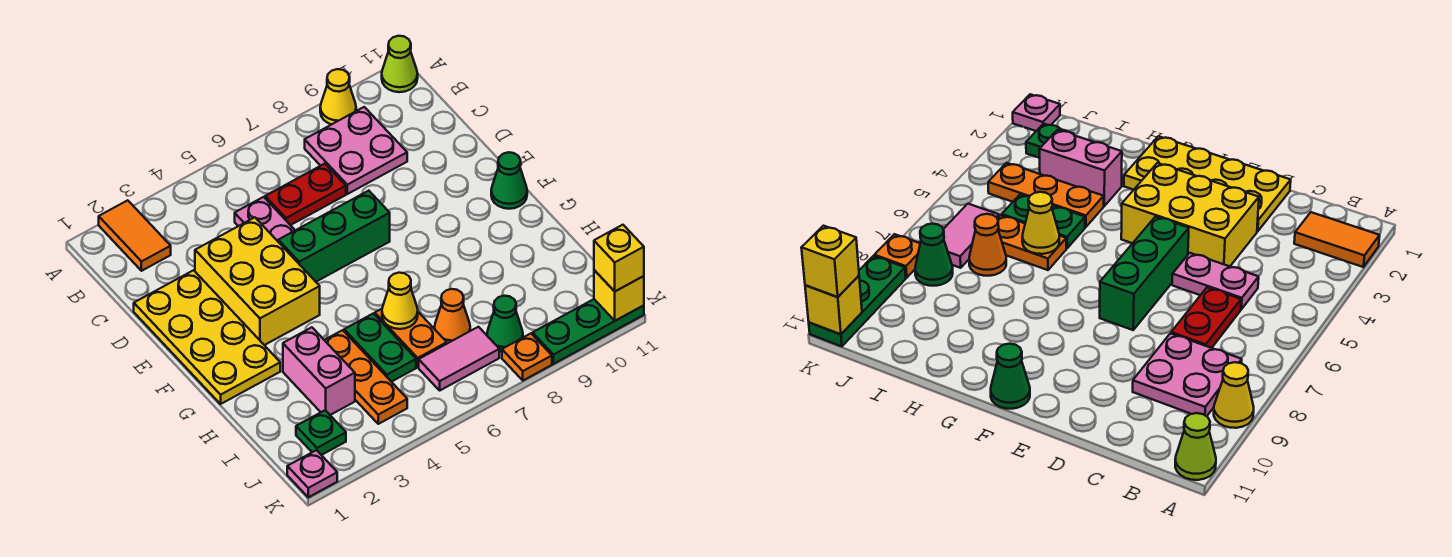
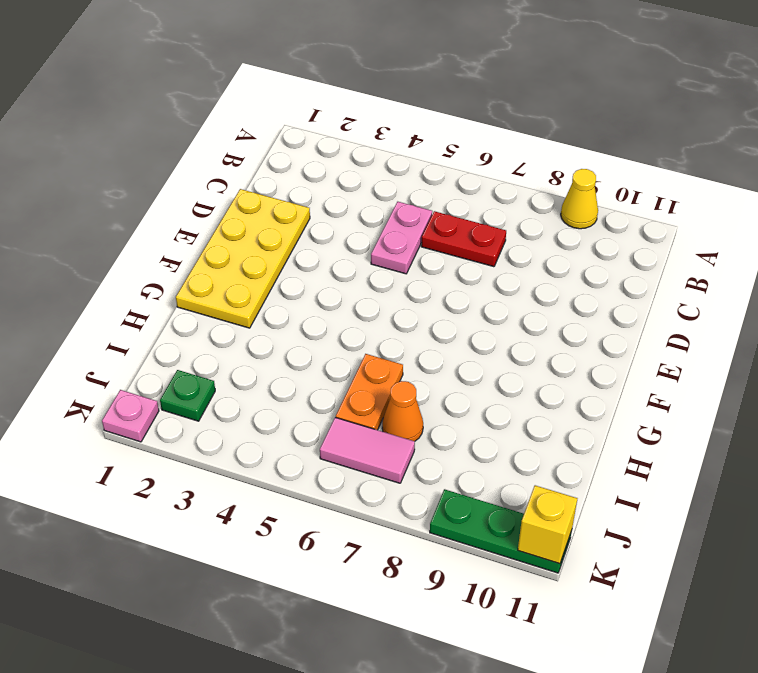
none -> orange 1x2 tile [99,200,171,271]
none -> lime 1x1 cone [382,36,418,92]
none -> pink 2x2 plate [305,107,407,194]

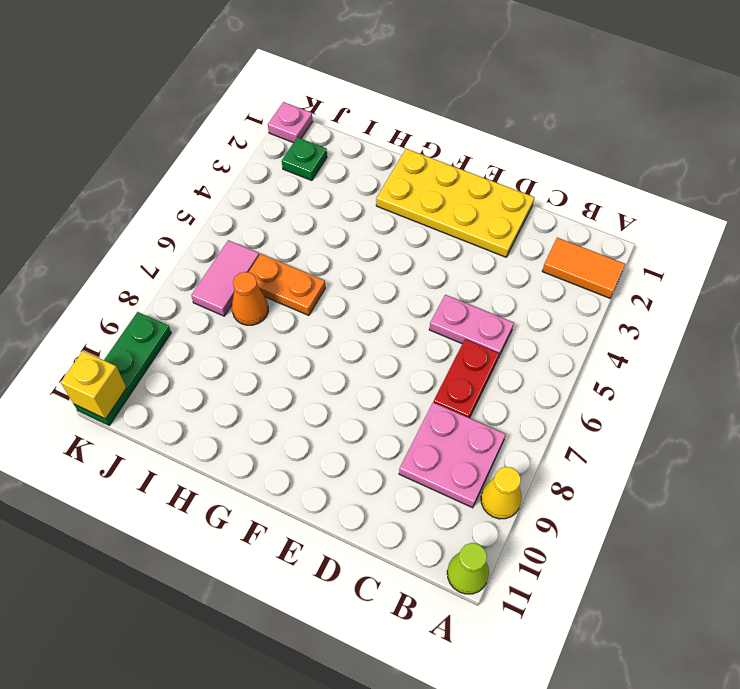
none -> yellow 2x3 brick [195,217,320,345]
none -> green 1x3 brick [278,191,390,282]
none -> green 1x1 cone [491,152,527,209]

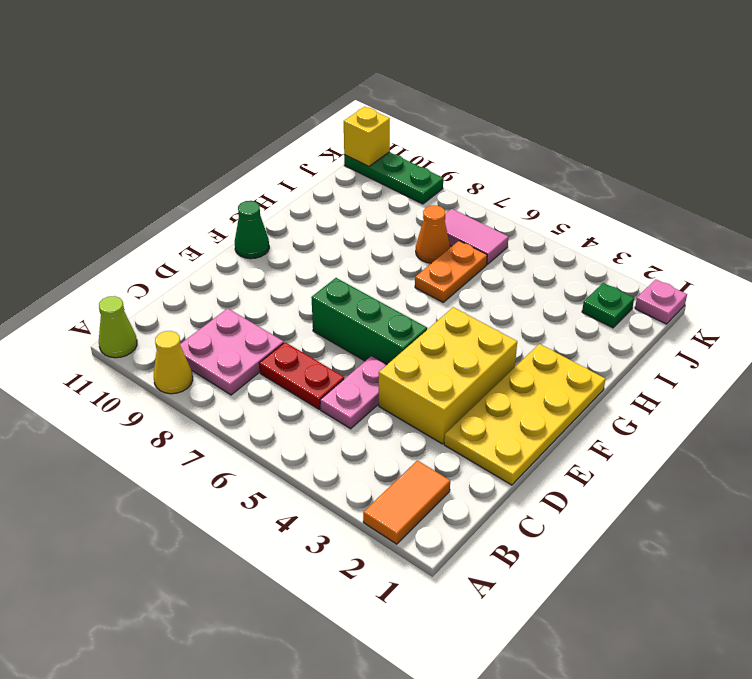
none -> pink 1x2 brick [283,327,355,415]
none -> orange 1x3 plate [325,330,407,424]
none -> green 1x2 plate [344,314,416,382]

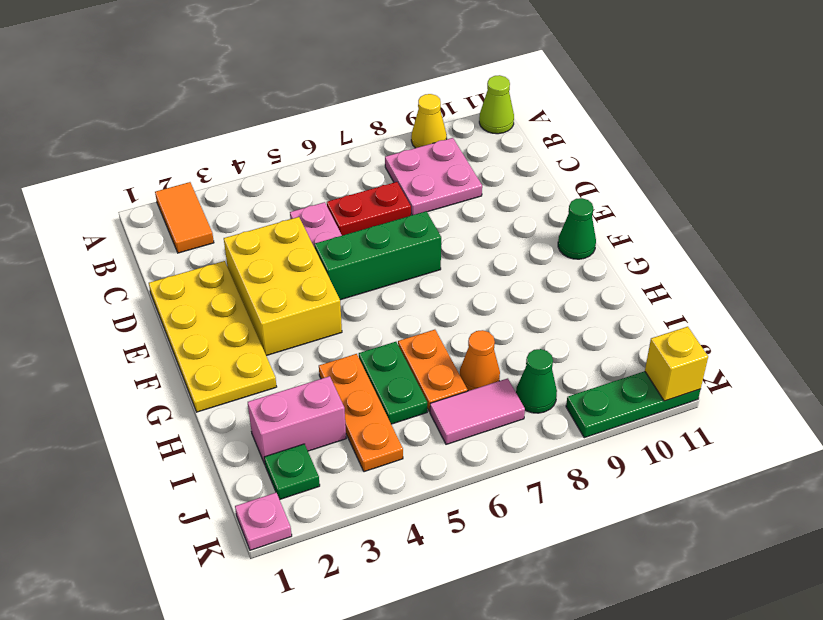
pink 1x2 brick [248,376,346,464] -> pink 1x2 brick turned to [283,327,355,415]
none -> orange 1x1 plate [502,334,552,380]
none -> yellow 1x1 cone [382,273,418,329]
none -> yellow 1x1 brick [594,225,644,291]

